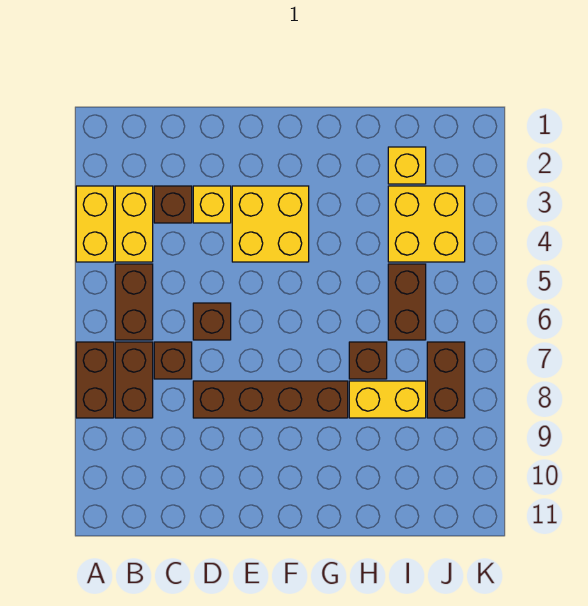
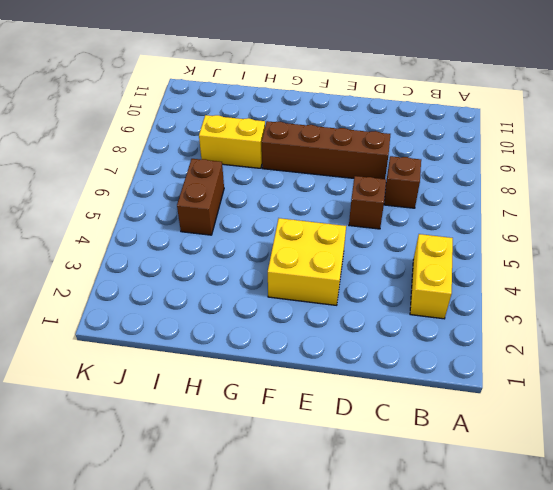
none -> yellow 1x2 brick [76,186,114,262]
none -> brown 1x2 brick [76,342,114,418]
none -> brown 1x2 brick [115,264,153,340]

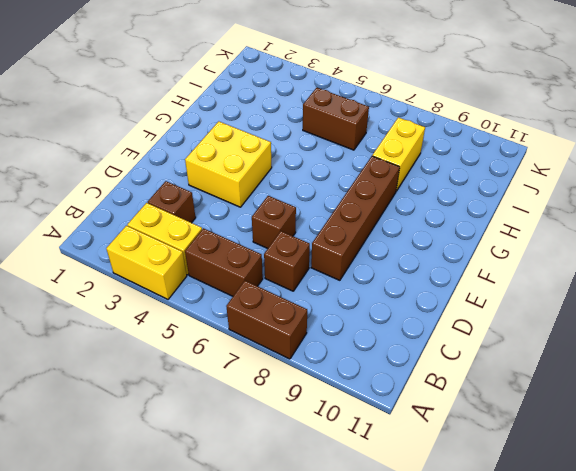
none -> brown 1x2 brick [115,342,153,418]
none -> yellow 1x1 brick [193,186,231,223]
none -> brown 1x1 brick [349,342,387,379]

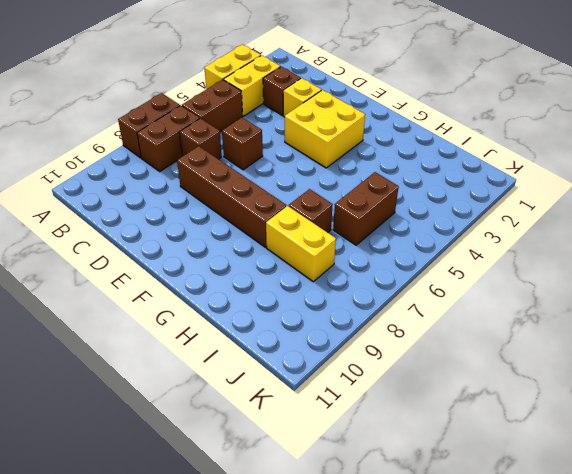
none -> yellow 1x1 brick [388,147,426,184]
none -> yellow 2x2 brick [388,186,465,262]
none -> brown 1x2 brick [427,342,465,418]

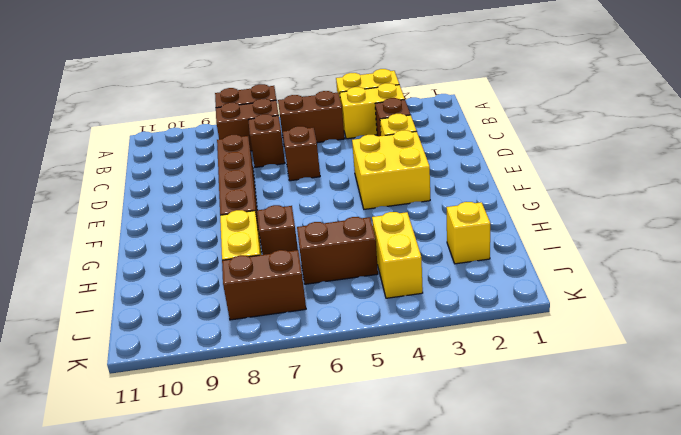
yellow 1x2 brick [372,212,423,298] -> yellow 2x2 brick [388,186,465,262]

